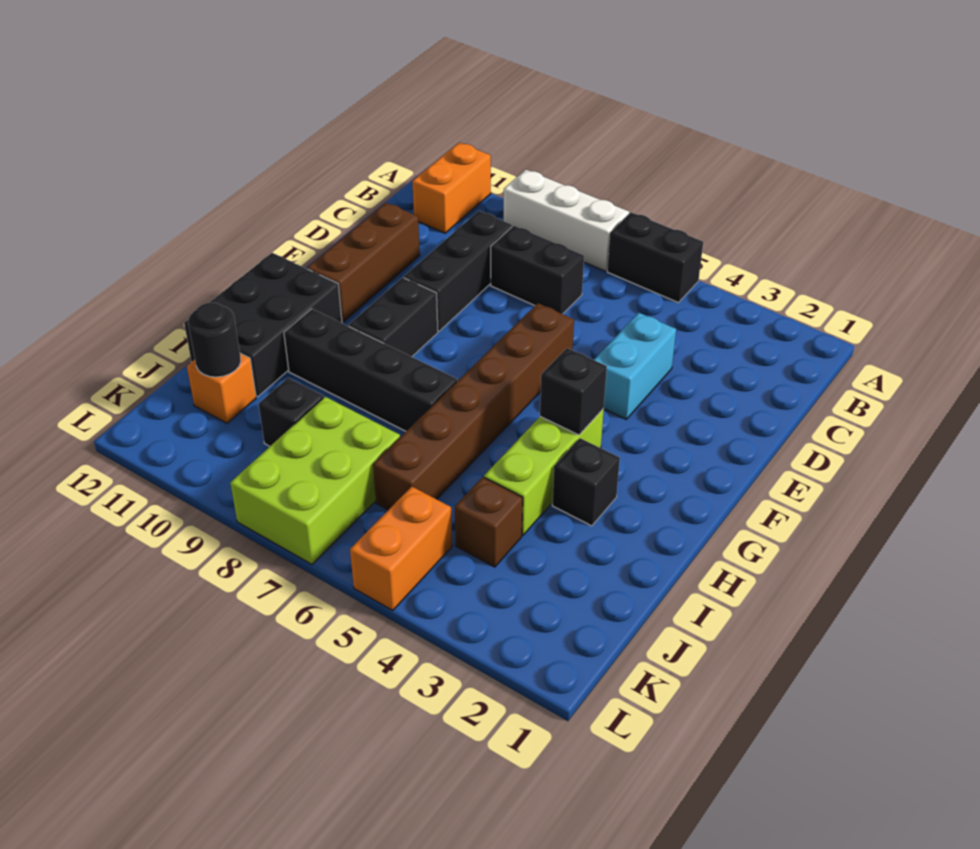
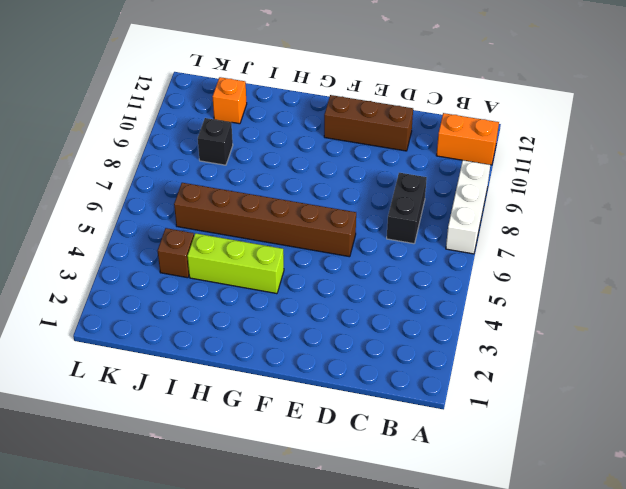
none -> black 1x2 brick [607,212,703,303]
none -> black 1x3 brick [404,211,512,331]
none -> cyan 1x2 brick [594,313,676,419]

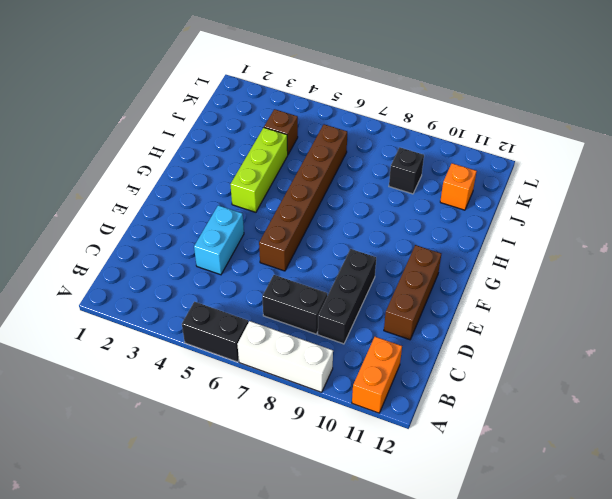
none -> black 1x2 brick [349,277,438,357]
none -> black 2x3 brick [184,253,342,397]
none -> black 1x1 brick [552,438,620,526]

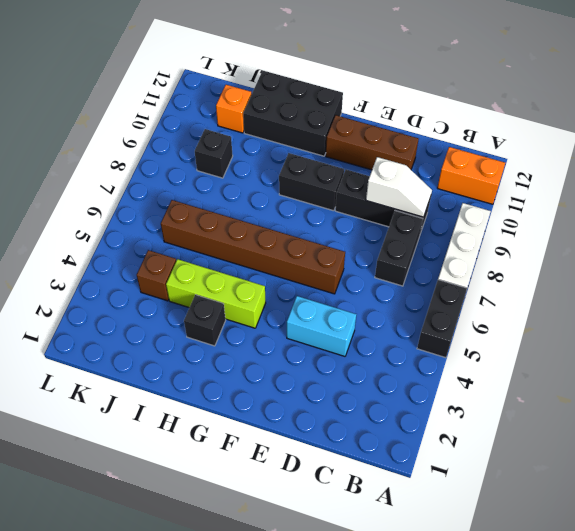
white 1x2 slope [366,157,432,217] -> none
none -> black 1x4 brick [284,309,457,431]
none -> lime 2x3 brick [230,397,400,564]
none -> orange 1x2 brick [350,487,452,610]

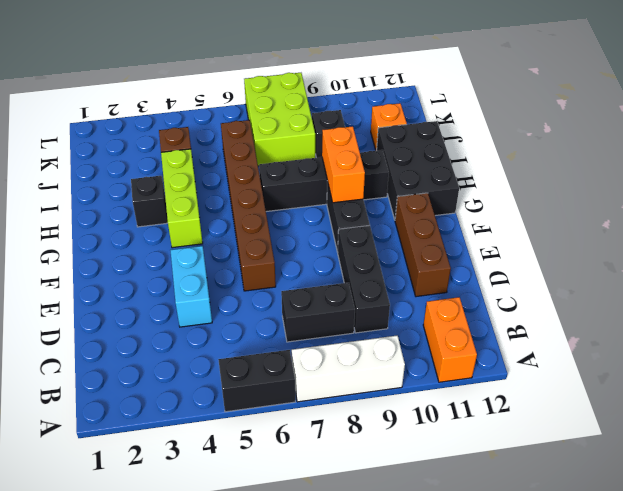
orange 1x2 brick [322,126,365,203] -> orange 1x2 brick moved to [350,487,452,610]
none -> black 1x1 brick [540,348,607,435]
none -> black 1x1 round brick [188,303,241,377]

